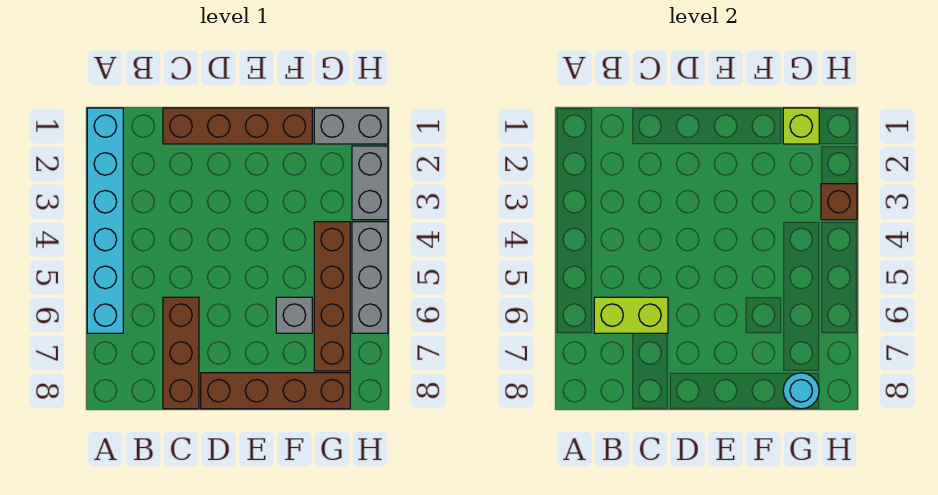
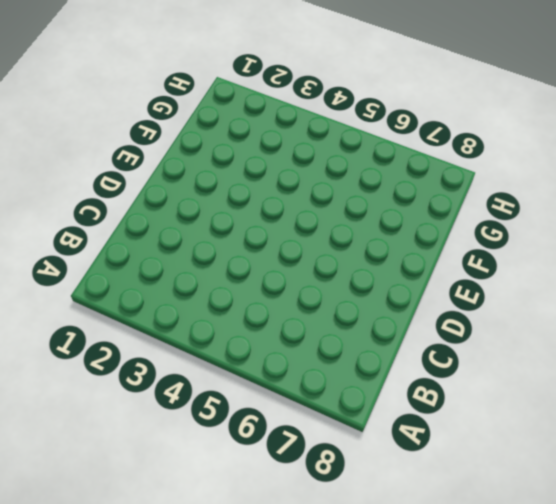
none -> cyan 1x6 brick [87,108,123,333]
none -> brown 1x4 brick [163,108,312,144]
none -> brown 1x3 brick [163,297,199,409]

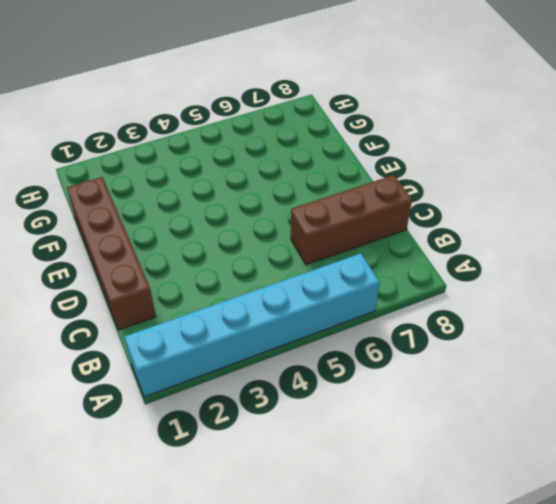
none -> brown 1x4 brick [201,373,350,409]
none -> grey 1x1 brick [276,297,312,333]
none -> grey 1x2 brick [314,108,388,144]

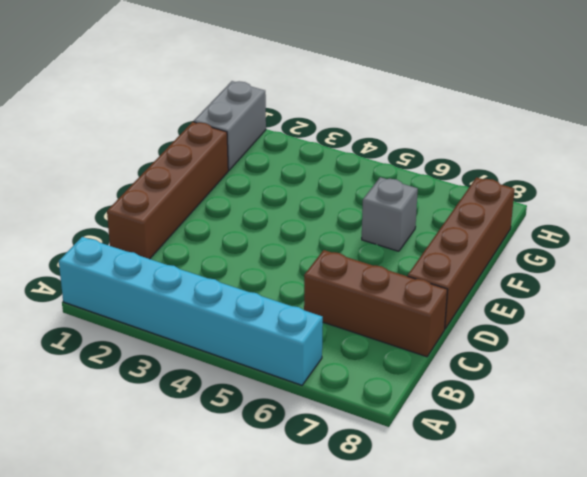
none -> brown 1x4 brick [314,222,350,371]
none -> grey 1x2 brick [352,146,388,220]
none -> grey 1x3 brick [352,222,388,333]

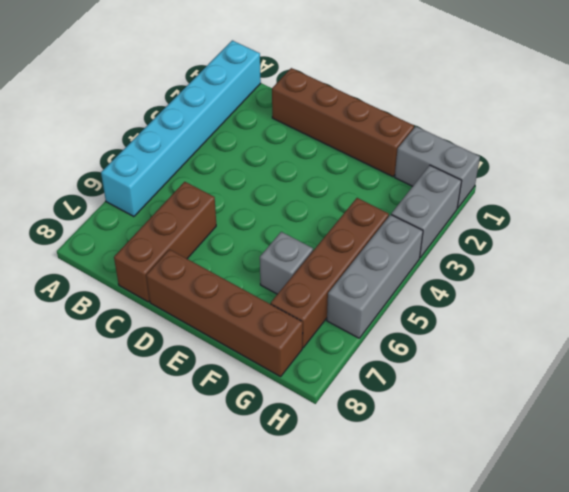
none -> lime 1x2 brick [594,297,668,333]
none -> lime 1x1 brick [783,108,819,144]
none -> cyan 1x1 round brick [783,373,819,409]

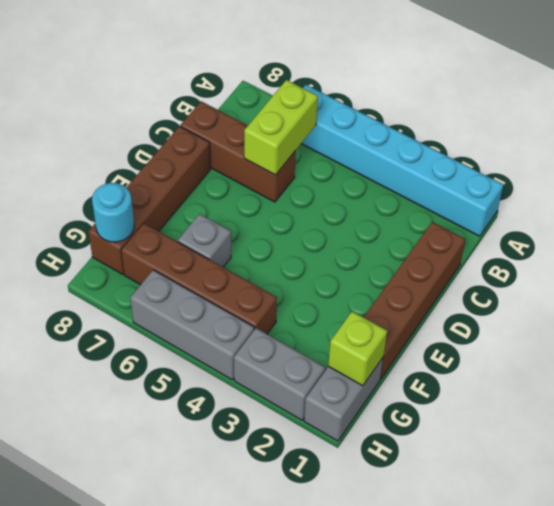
none -> brown 1x1 brick [821,184,857,220]

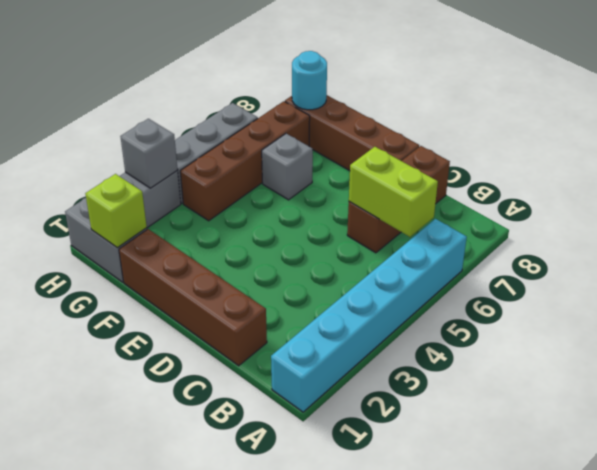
grey 1x1 brick [120,119,178,188] -> brown 1x1 brick [821,184,857,220]

